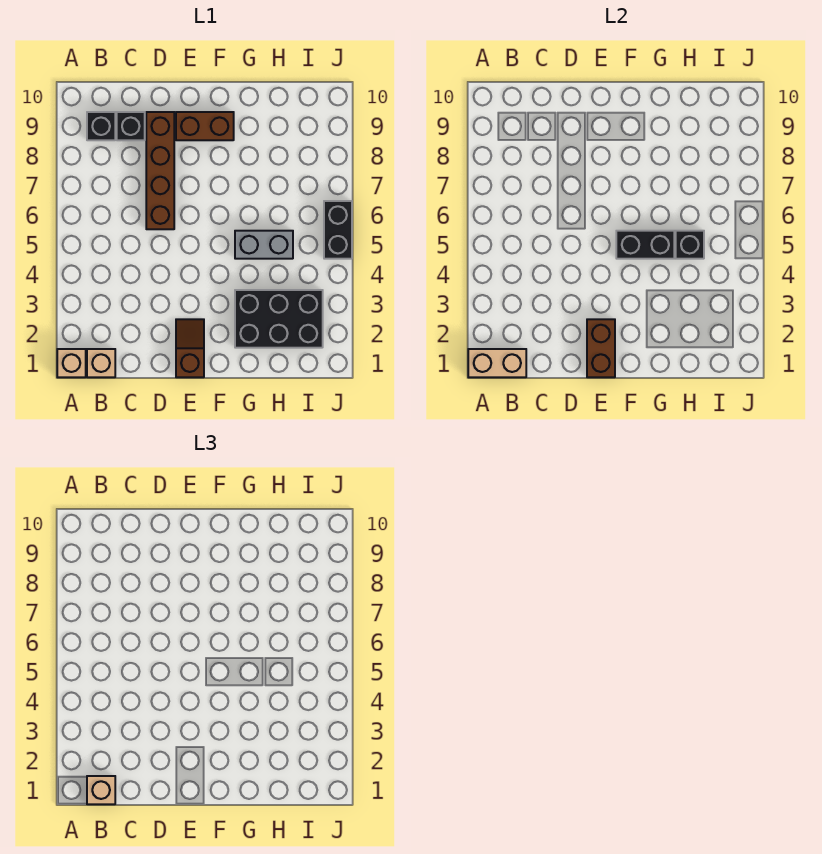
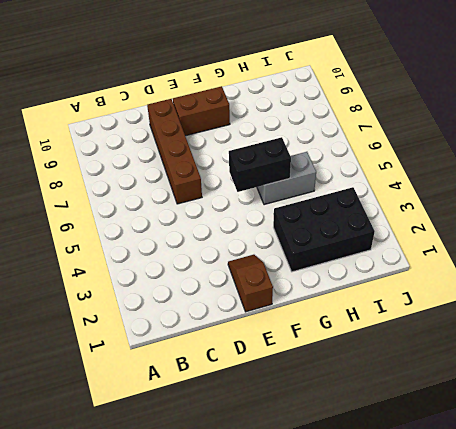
none -> tan 1x1 brick [57,349,86,377]
none -> tan 1x1 brick [87,349,115,377]
none -> black 1x1 brick [87,112,115,140]

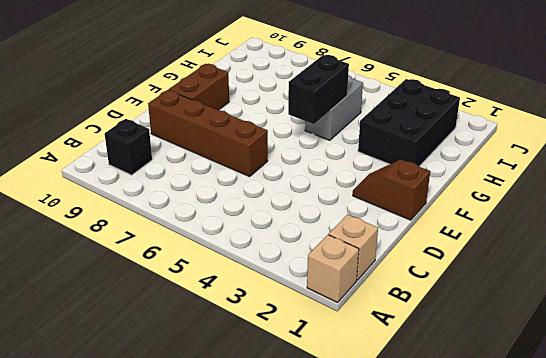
none -> black 1x1 brick [117,112,145,140]
none -> black 1x2 brick [324,201,352,259]
none -> tan 1x2 brick [468,349,526,377]

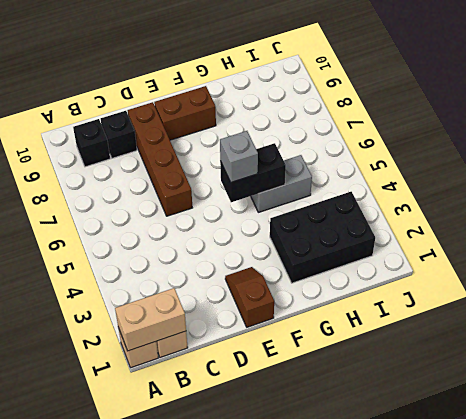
grey 1x1 brick [220,131,258,182] -> none
none -> black 1x2 brick [324,201,352,259]
none -> brown 1x2 brick [587,319,615,377]
none -> black 1x1 brick [676,231,704,259]

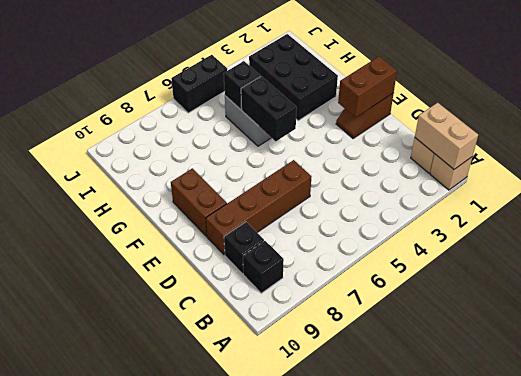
none -> tan 1x1 brick [87,776,115,804]

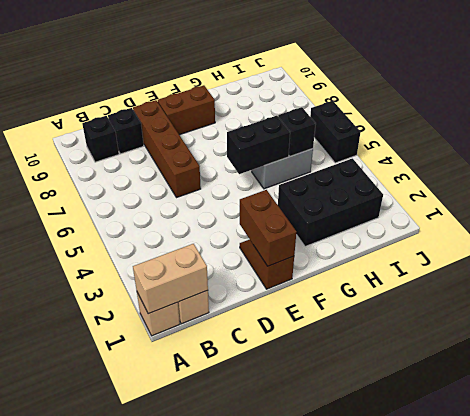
none -> tan 1x1 brick [87,776,115,804]

